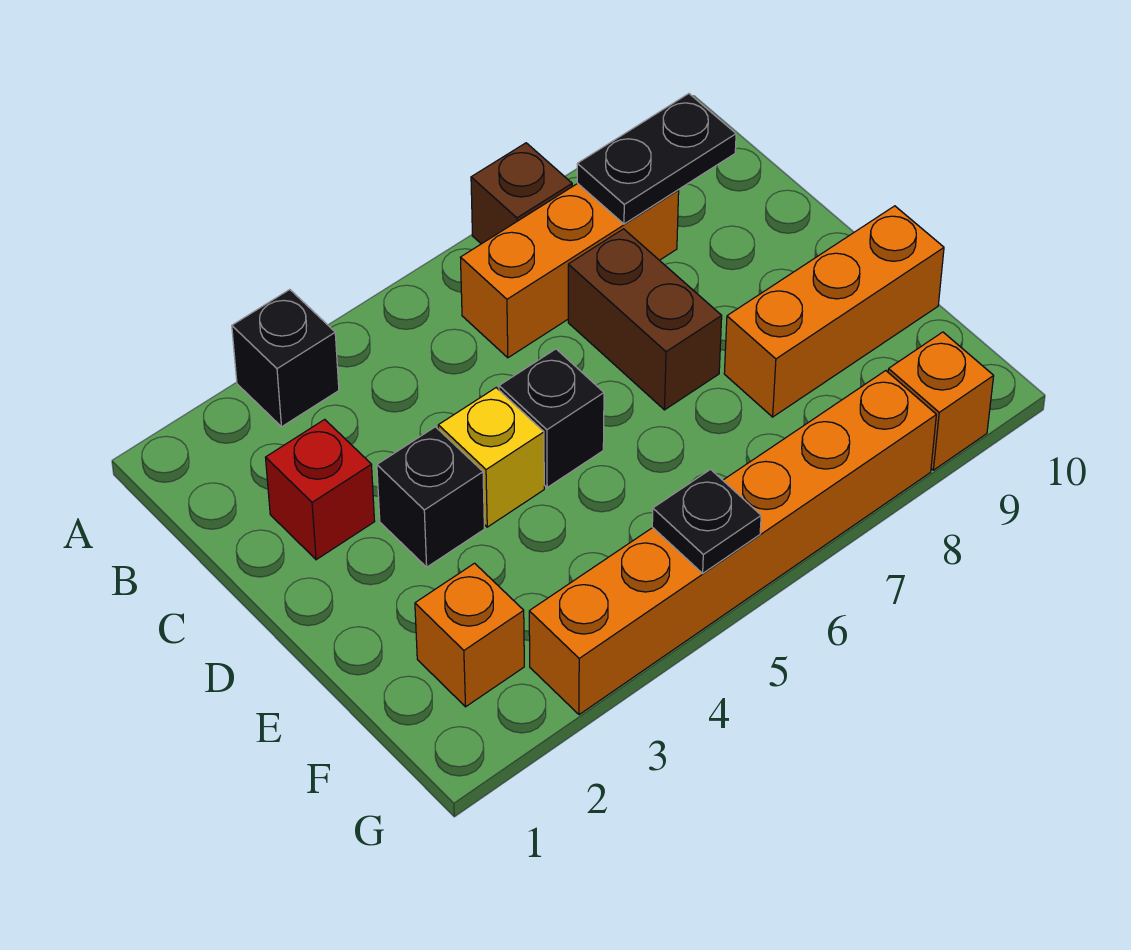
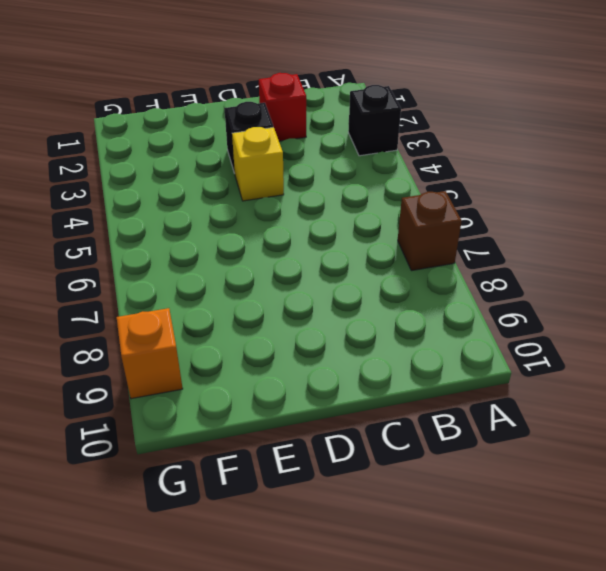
none -> orange 1x3 brick [460,183,679,358]
none -> brown 1x2 brick [568,229,722,410]
none -> black 1x1 brick [499,349,604,487]

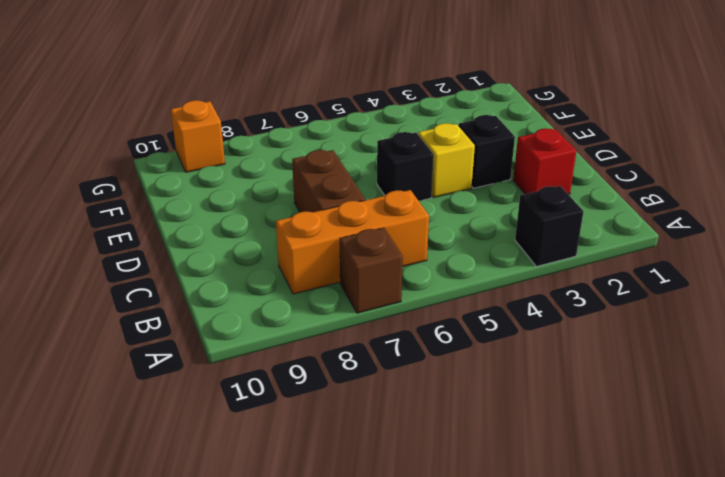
none -> orange 1x3 brick [724,206,944,417]
none -> orange 1x1 brick [415,563,524,707]
none -> orange 1x6 brick [529,371,936,715]

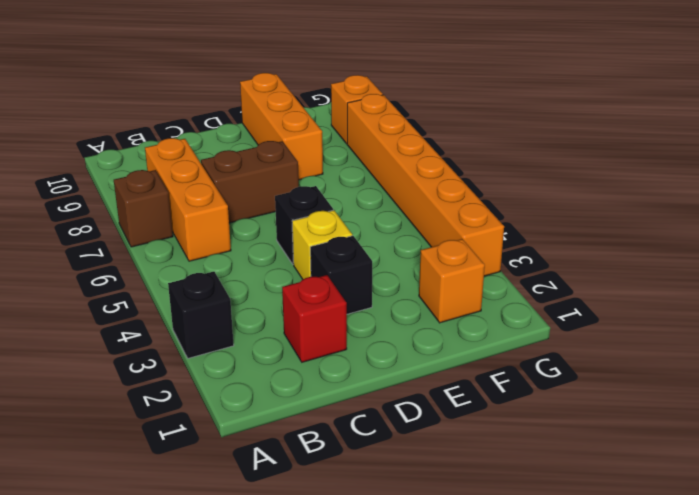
none -> black 1x2 plate [577,94,736,224]
none -> black 1x1 plate [652,470,761,573]

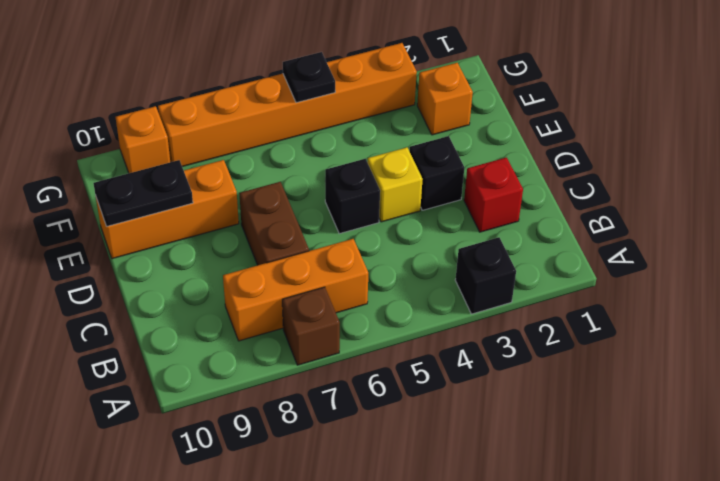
black 1x2 plate [93,160,193,227] -> black 1x2 plate moved to [577,94,736,224]

